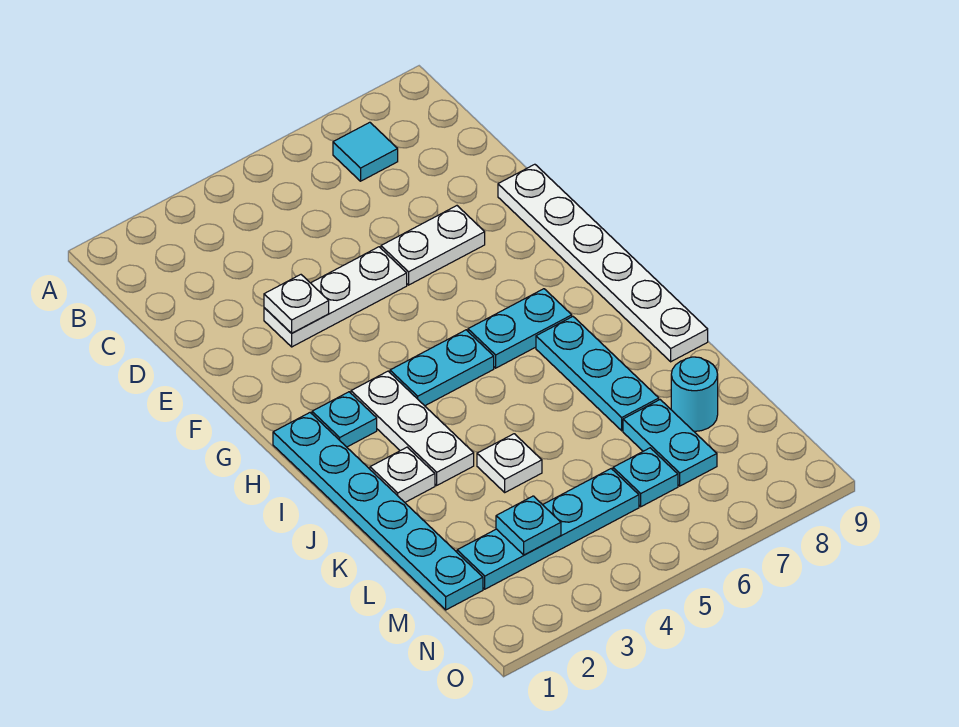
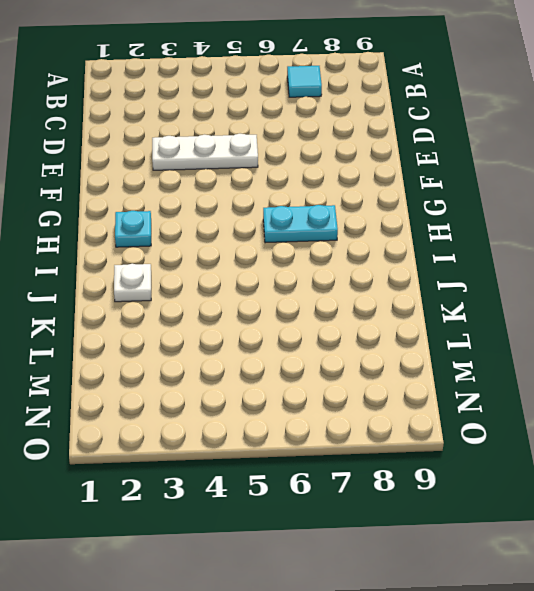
none -> white 1x2 plate [381,206,485,285]
none -> white 1x6 plate [498,164,708,362]
none -> cyan 1x6 plate [273,413,483,610]

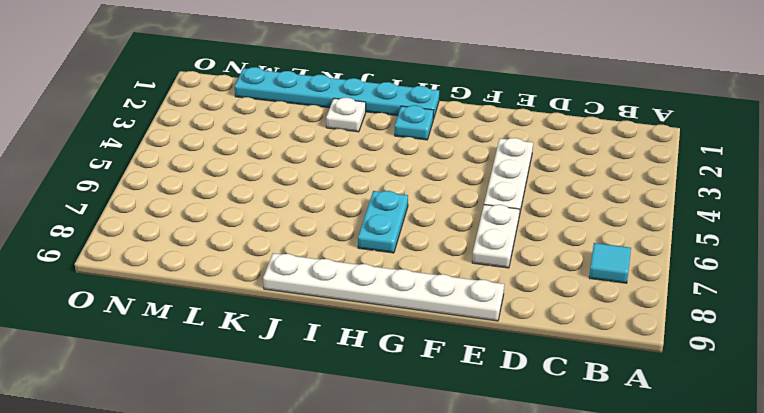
none -> white 1x3 plate [351,371,474,485]
none -> cyan 1x2 plate [390,330,494,406]
none -> cyan 1x3 plate [536,317,659,431]

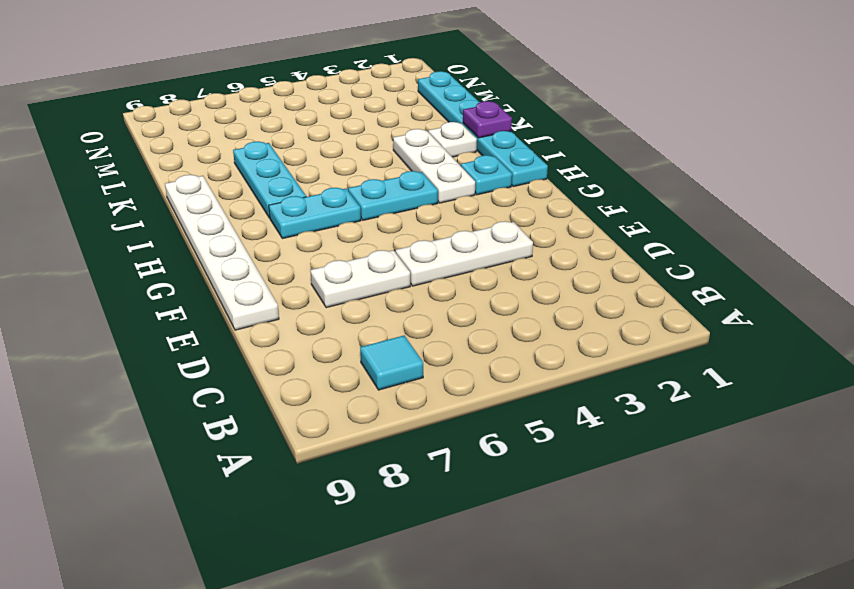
purple 1x1 plate [463,101,512,138] -> none
none -> white 1x1 plate [477,434,542,492]
none -> cyan 1x2 plate [623,400,717,486]
none -> cyan 1x1 round brick [671,357,718,431]

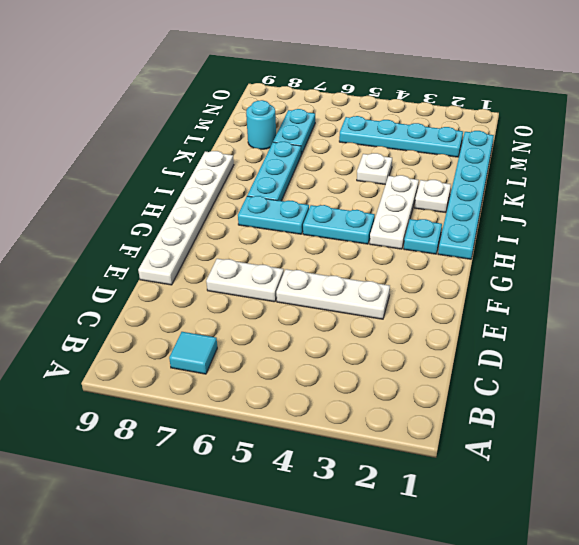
none -> cyan 1x1 plate [613,448,678,507]
none -> white 1x1 plate [264,275,329,333]
none -> cyan 1x1 plate [496,496,561,555]

